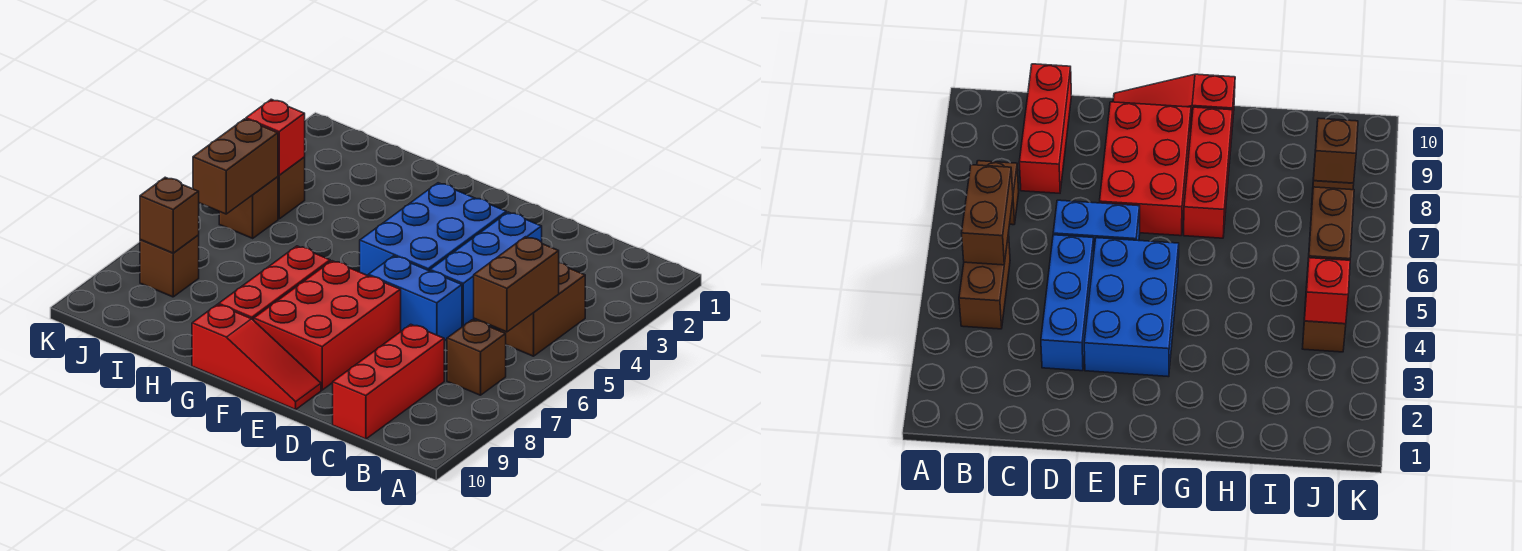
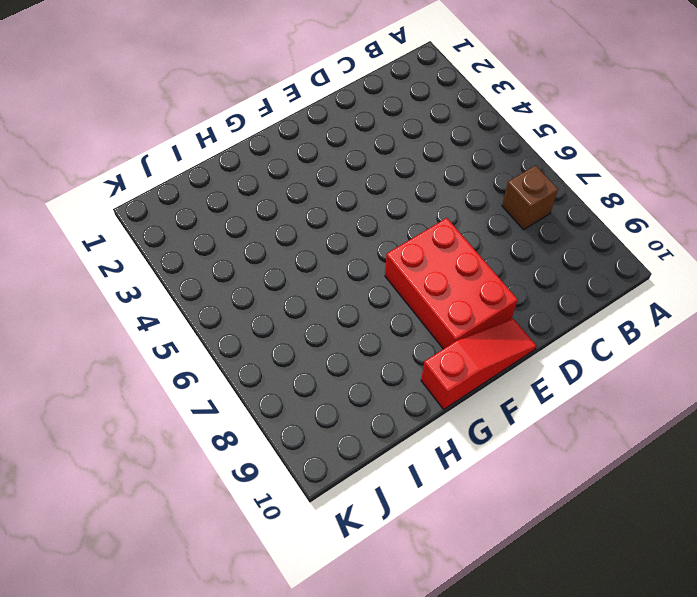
none -> brown 1x2 brick [500,263,585,356]
none -> red 1x3 brick [333,324,444,439]
none -> blue 1x3 brick [430,212,542,327]

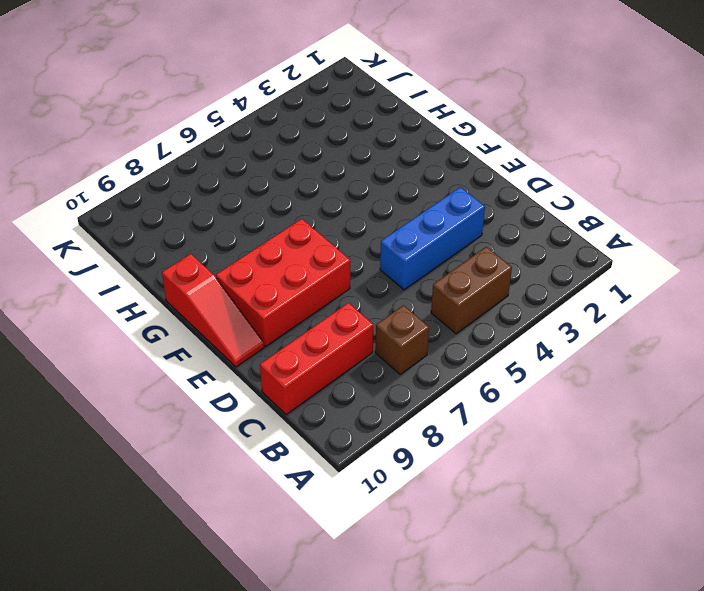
none -> blue 1x2 brick [368,256,462,341]
none -> blue 2x3 brick [360,183,507,275]
none -> red 1x3 brick [219,246,330,320]

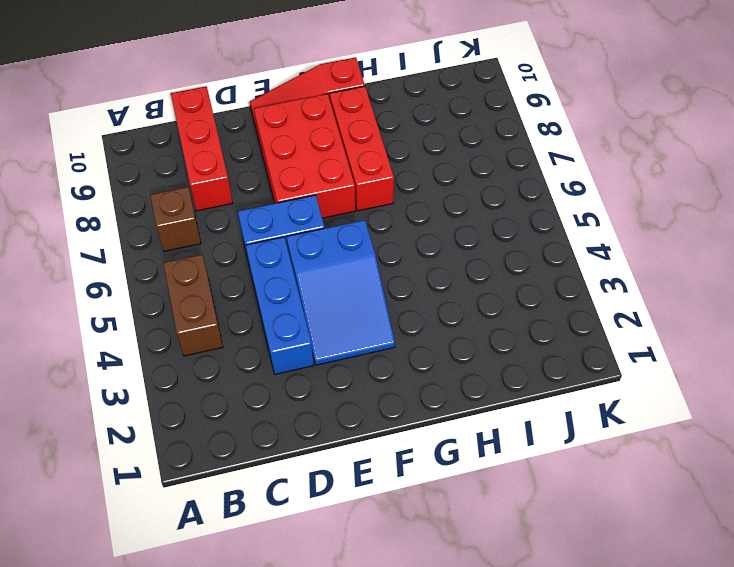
blue 2x3 slope [287,220,395,365] -> blue 2x3 brick [360,183,507,275]
none -> brown 1x1 brick [278,157,305,219]
none -> brown 1x1 brick [219,177,278,238]
none -> brown 1x1 brick [140,235,199,297]

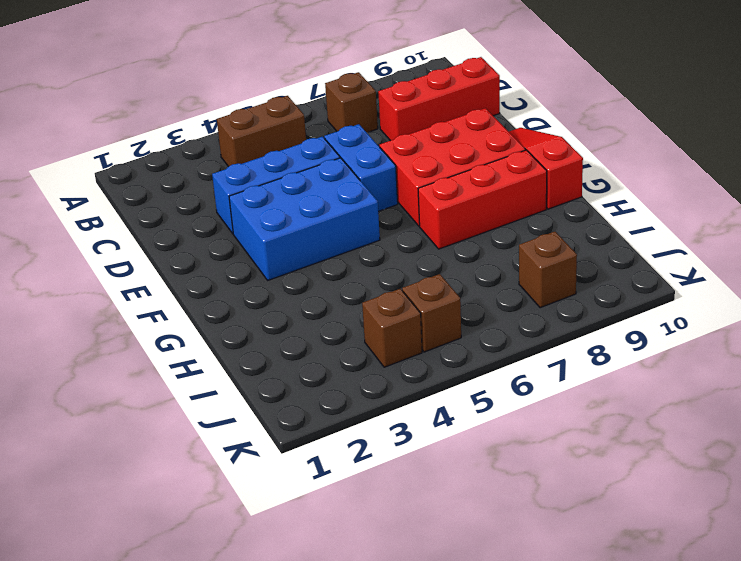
none -> brown 1x2 brick [474,237,559,332]
none -> red 1x1 brick [246,99,305,175]
none -> brown 1x2 brick [193,119,278,214]

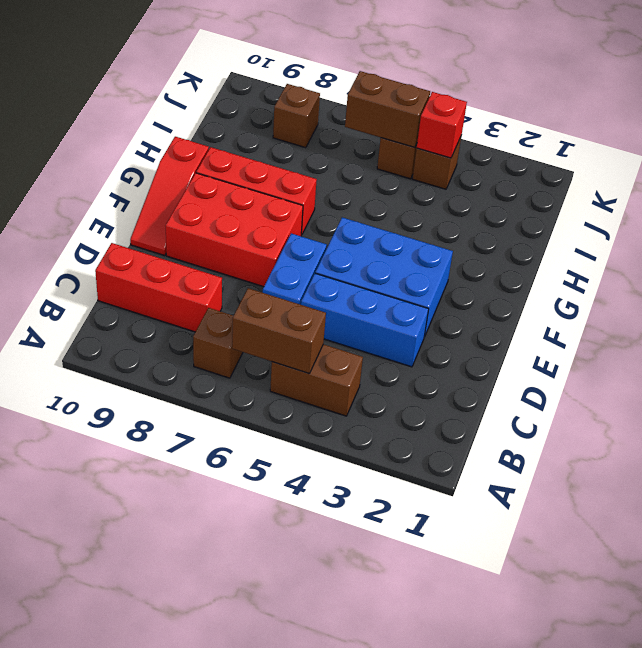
none -> brown 1x1 brick [140,177,199,253]

